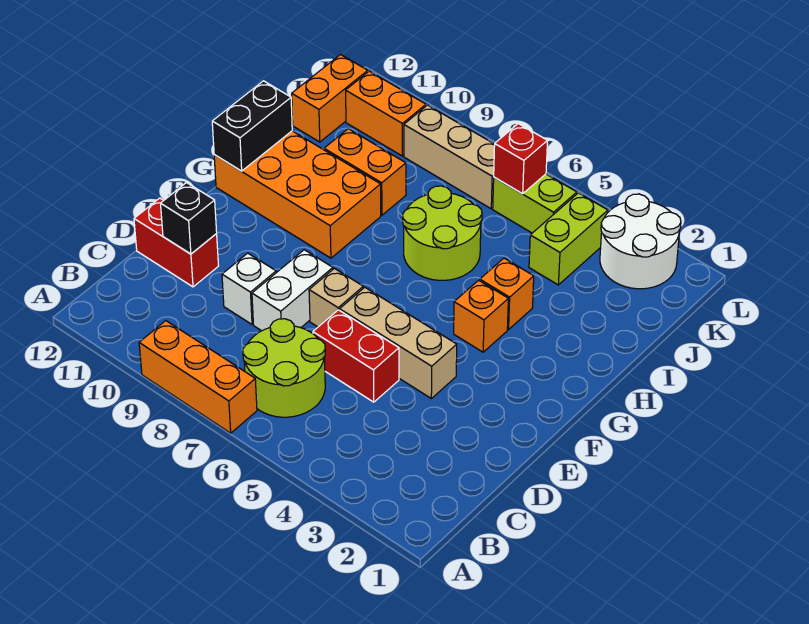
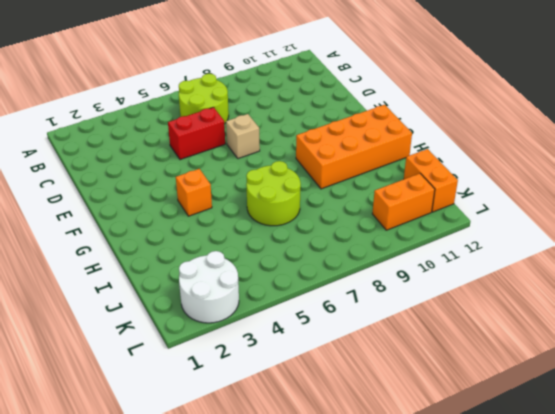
none -> orange 1x3 brick [139,321,257,433]
none -> white 1x2 brick [252,250,333,331]
none -> white 1x1 brick [222,253,276,324]

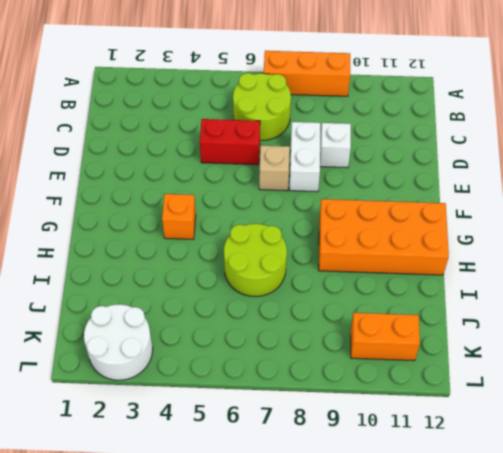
none -> red 1x2 brick [134,198,219,287]
none -> tan 1x3 brick [340,287,457,398]
none -> orange 1x1 brick [480,258,534,330]

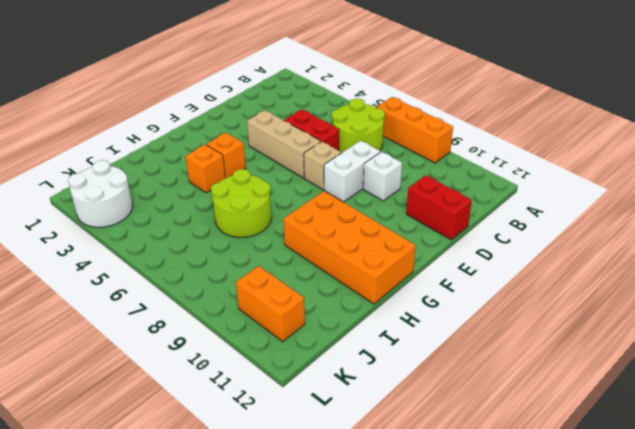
none -> orange 1x2 brick [324,129,406,215]
none -> lime 1x2 brick [529,193,608,285]
none -> orange 1x2 brick [292,55,368,142]

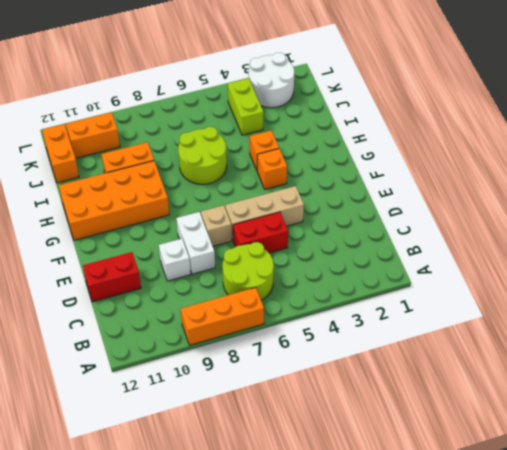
none -> lime 1x2 brick [493,174,577,233]
none -> tan 1x3 brick [404,105,495,209]
none -> black 1x1 brick [161,183,217,254]

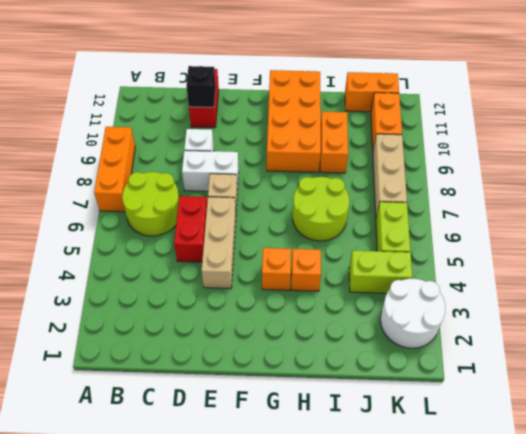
none -> black 1x2 brick [212,81,292,171]
none -> red 1x1 brick [494,124,548,194]

